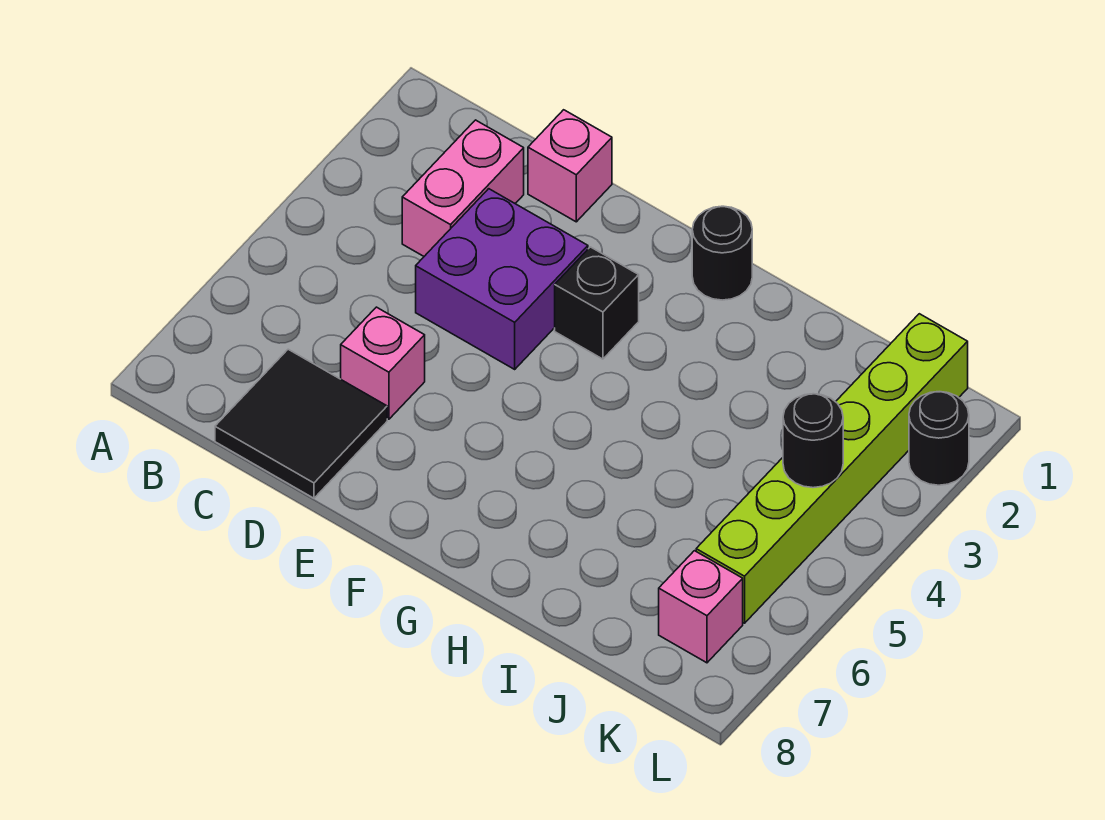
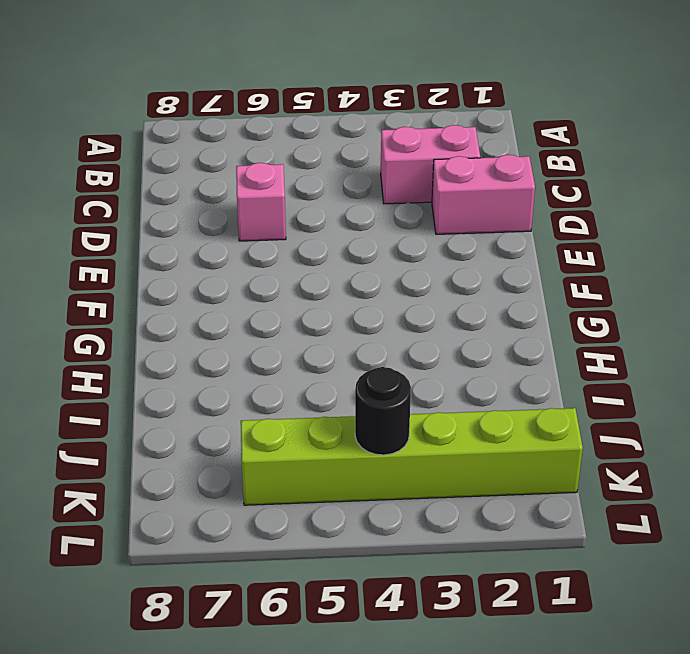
pink 1x2 brick [432,155,535,234] -> pink 1x1 brick [528,110,612,222]
none -> black 2x2 tile [215,349,387,498]
none -> purple 2x2 brick [416,189,588,369]

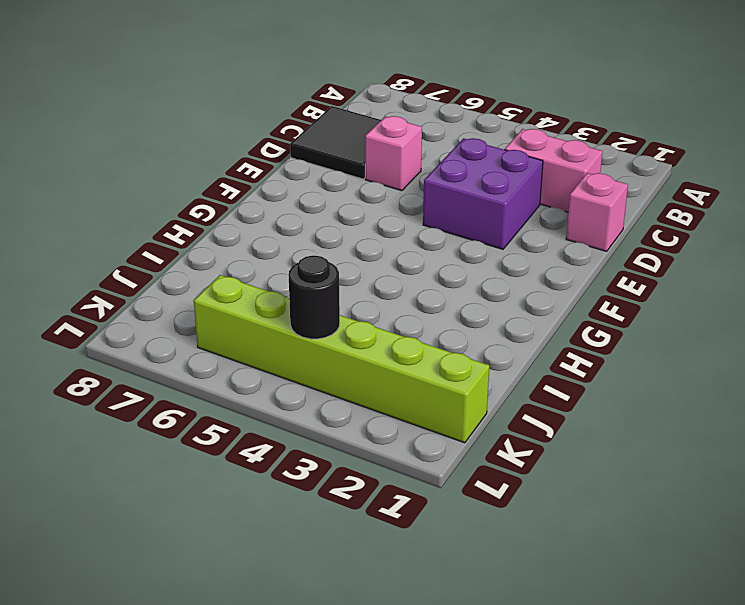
none -> black 1x1 brick [555,247,639,359]
none -> black 1x1 round brick [692,206,752,300]

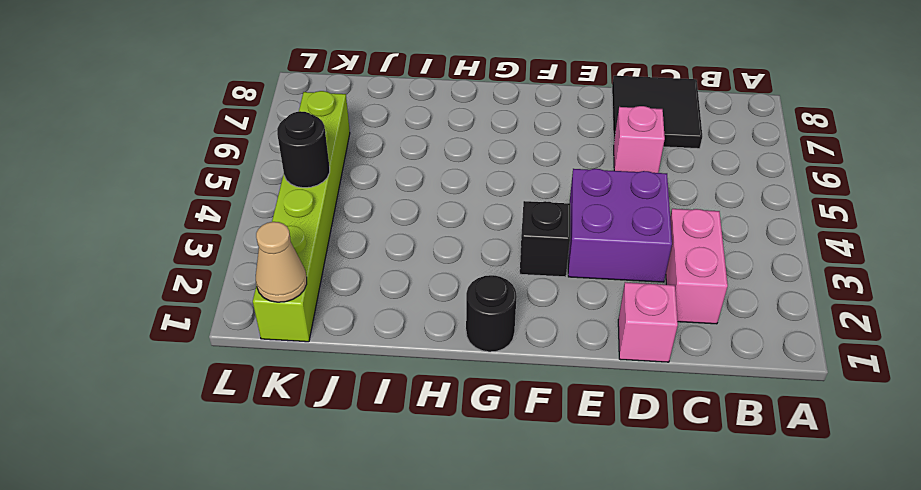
tan 1x1 cone [256,222,307,302] -> none
none -> pink 1x1 brick [659,551,743,663]
none -> black 1x1 round brick [909,392,969,485]

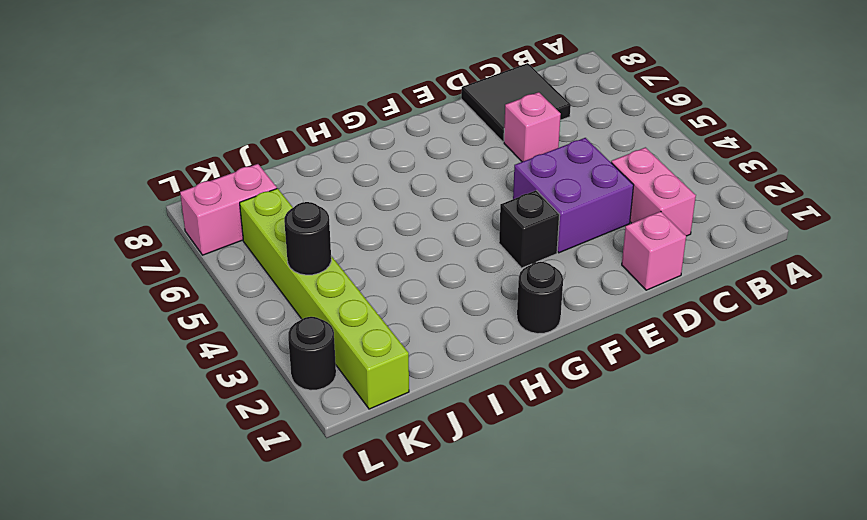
pink 1x2 brick [180,164,277,255] -> pink 1x1 brick [659,551,743,663]

